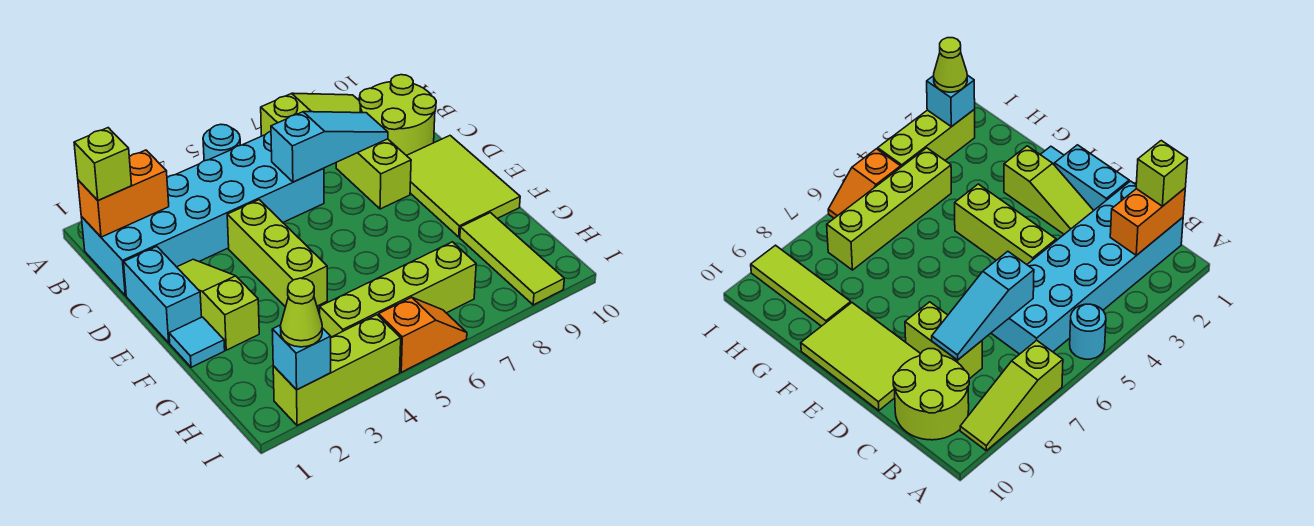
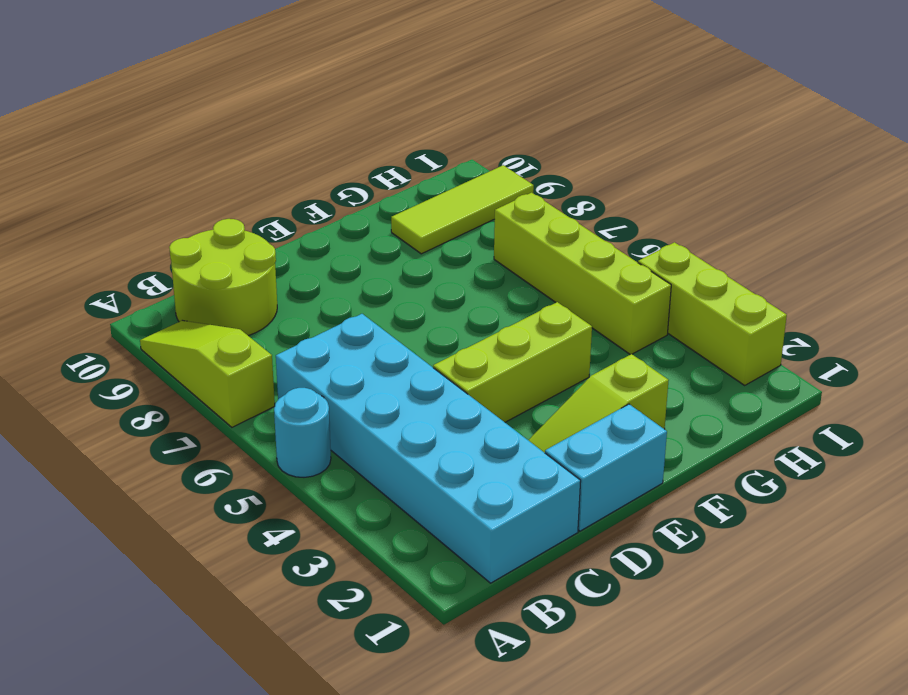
none -> lime 1x2 brick [336,139,411,209]
none -> lime 2x3 tile [407,136,520,237]
none -> cyan 1x1 tile [169,317,225,367]

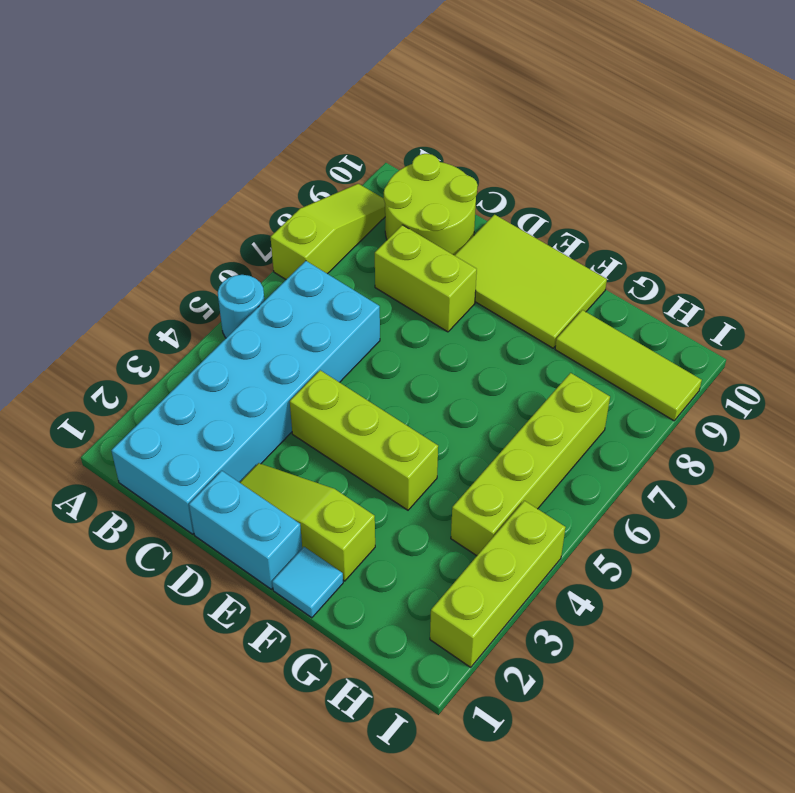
none -> orange 1x2 slope [378,297,467,372]
none -> orange 1x2 brick [78,150,169,237]
none -> cyan 1x3 slope [271,112,388,182]

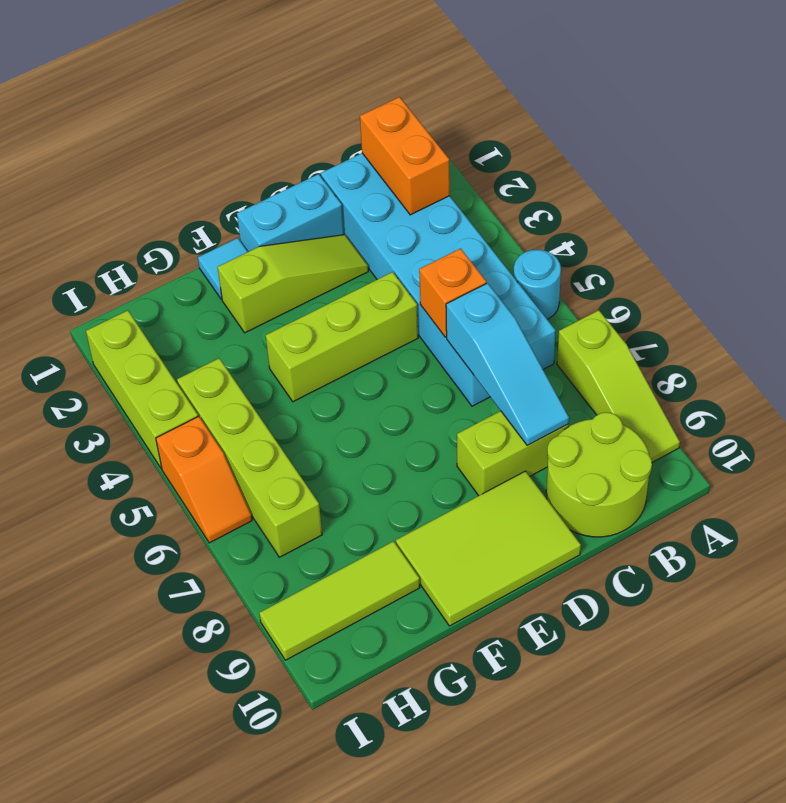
orange 1x1 brick [419,249,486,337] -> none
none -> cyan 1x1 brick [272,325,331,390]
none -> lime 1x1 brick [74,128,132,200]
none -> lime 1x1 cone [280,278,322,347]

